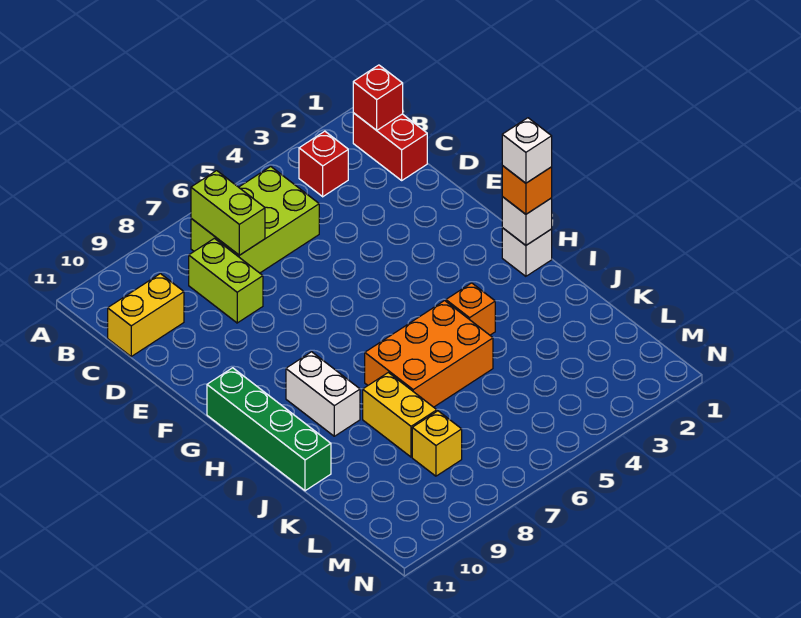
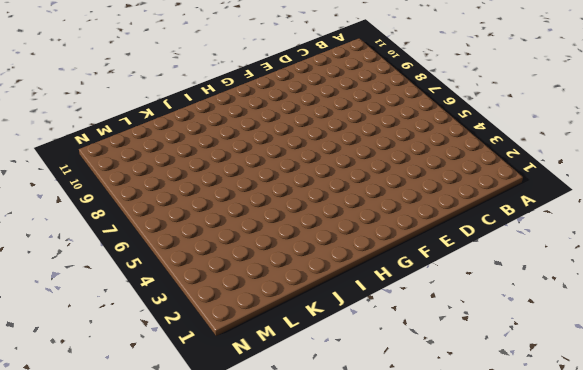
none -> red 1x2 brick [353,113,427,180]
none -> red 1x1 brick [299,131,348,197]
none -> lime 2x3 brick [191,166,319,273]

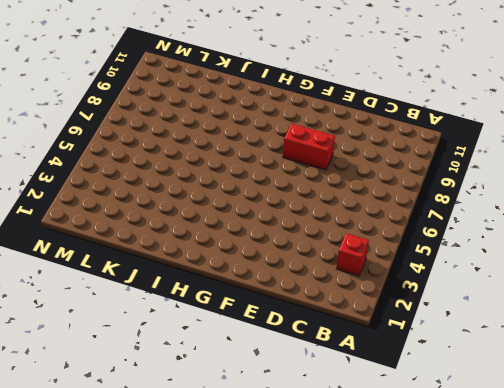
red 1x2 brick [283,124,335,170] -> red 1x2 brick moved to [353,113,427,180]
none -> lime 2x3 brick [191,166,319,273]
none -> lime 1x2 brick [189,238,263,323]
none -> yellow 1x2 brick [108,274,184,356]

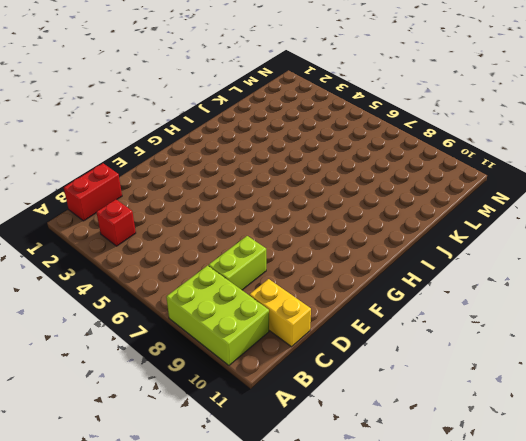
lime 2x3 brick [166,266,269,365] -> lime 2x3 brick moved to [191,166,319,273]
none -> green 1x4 brick [207,368,331,491]
none -> white 1x1 brick [502,228,552,276]
none -> white 1x2 brick [286,352,360,436]

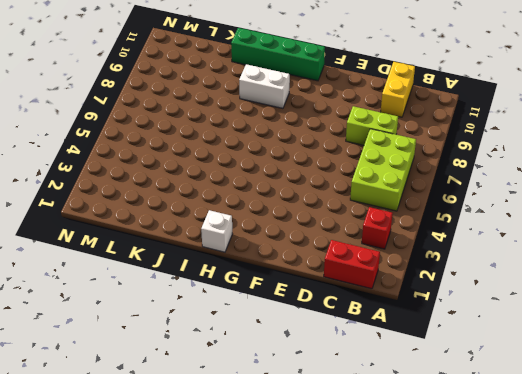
none -> orange 1x1 brick [446,283,495,335]
none -> orange 2x3 brick [365,301,493,407]
none -> yellow 1x2 brick [363,372,437,457]

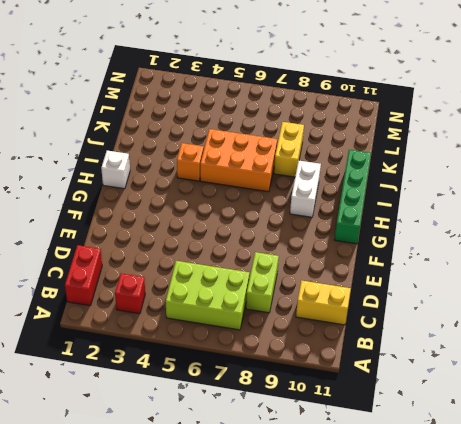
none -> yellow 1x1 brick [412,411,462,476]
none -> red 1x1 brick [353,65,403,130]
none -> lime 1x2 brick [191,171,265,255]

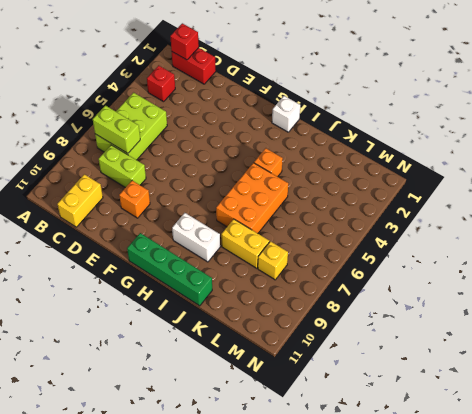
orange 1x1 brick [119,181,150,218] -> orange 1x1 brick moved to [502,166,552,214]
none -> white 1x1 brick [502,197,552,245]
none -> white 1x1 brick [502,118,552,183]

